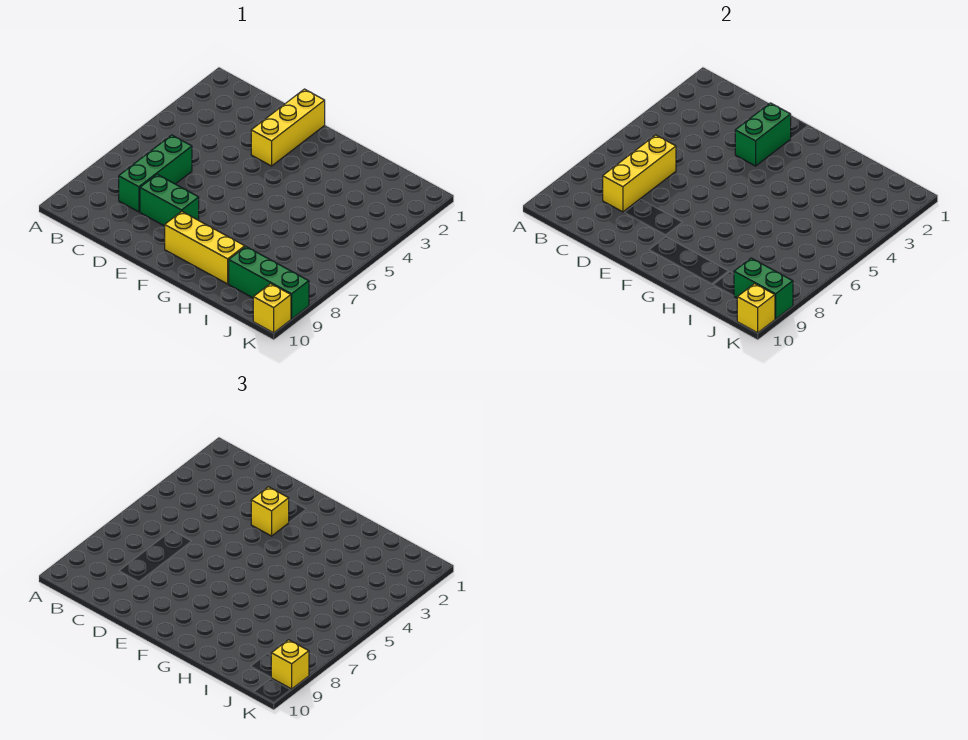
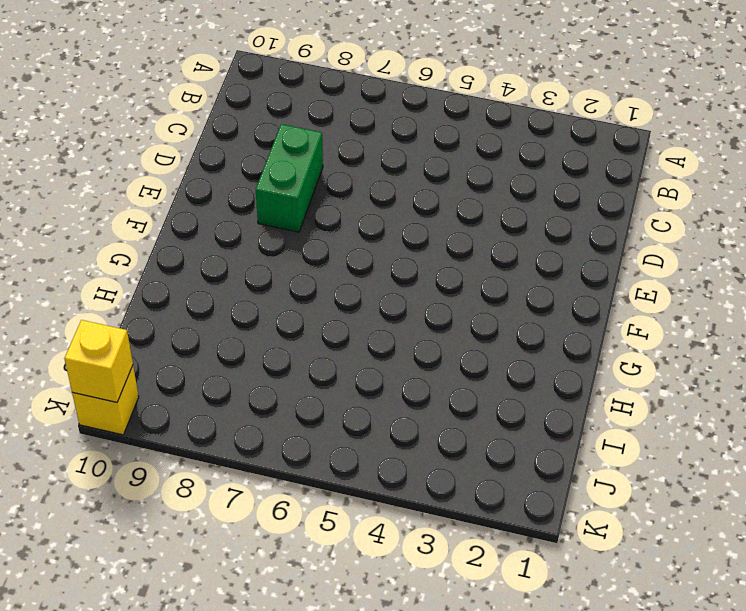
none -> green 1x3 brick [119,135,192,212]
none -> yellow 1x3 brick [251,89,325,166]
none -> yellow 1x3 brick [165,212,245,284]

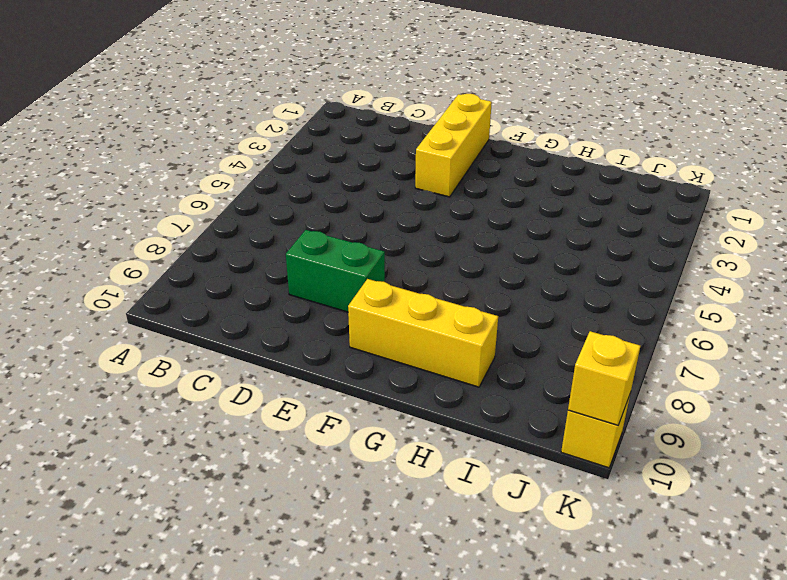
none -> green 1x3 brick [119,135,192,212]
none -> green 1x3 brick [229,247,309,319]
none -> yellow 1x3 brick [603,135,676,212]

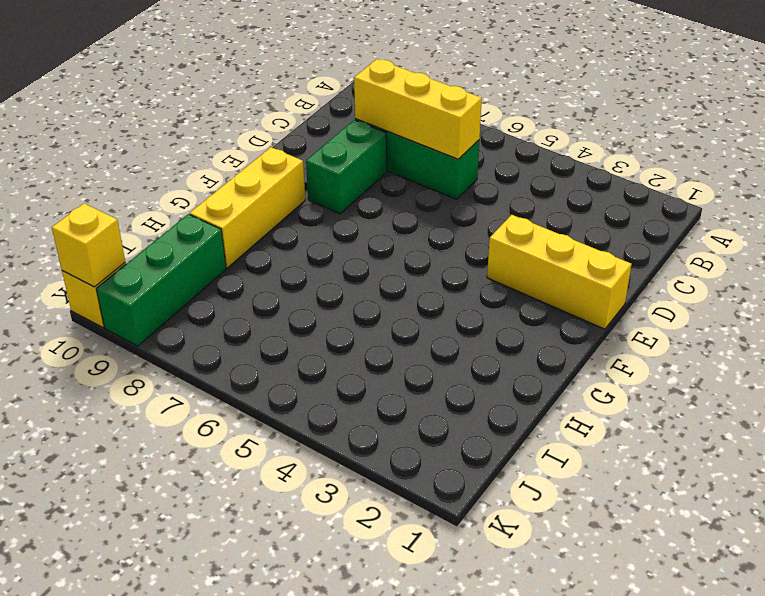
none -> green 1x2 brick [735,103,791,166]
none -> green 1x2 brick [734,258,793,319]
none -> yellow 1x1 brick [251,487,289,536]

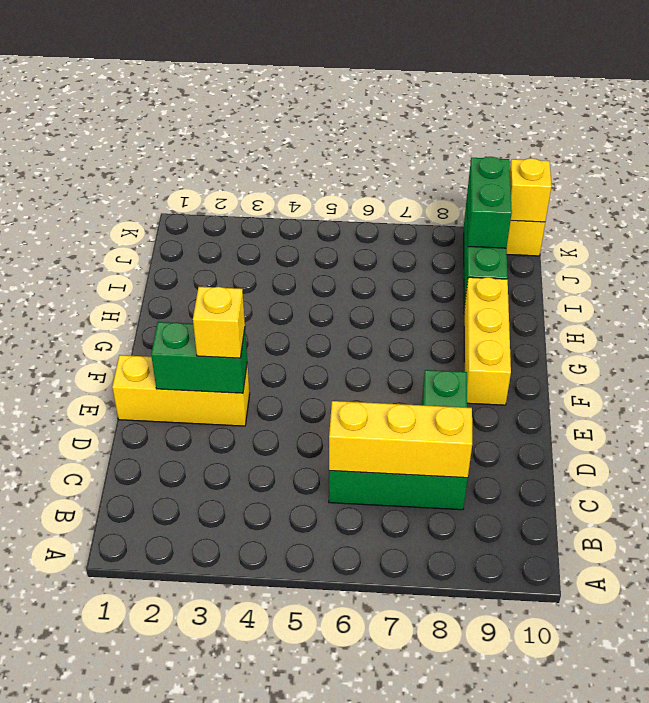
none -> yellow 1x1 brick [271,640,309,689]

